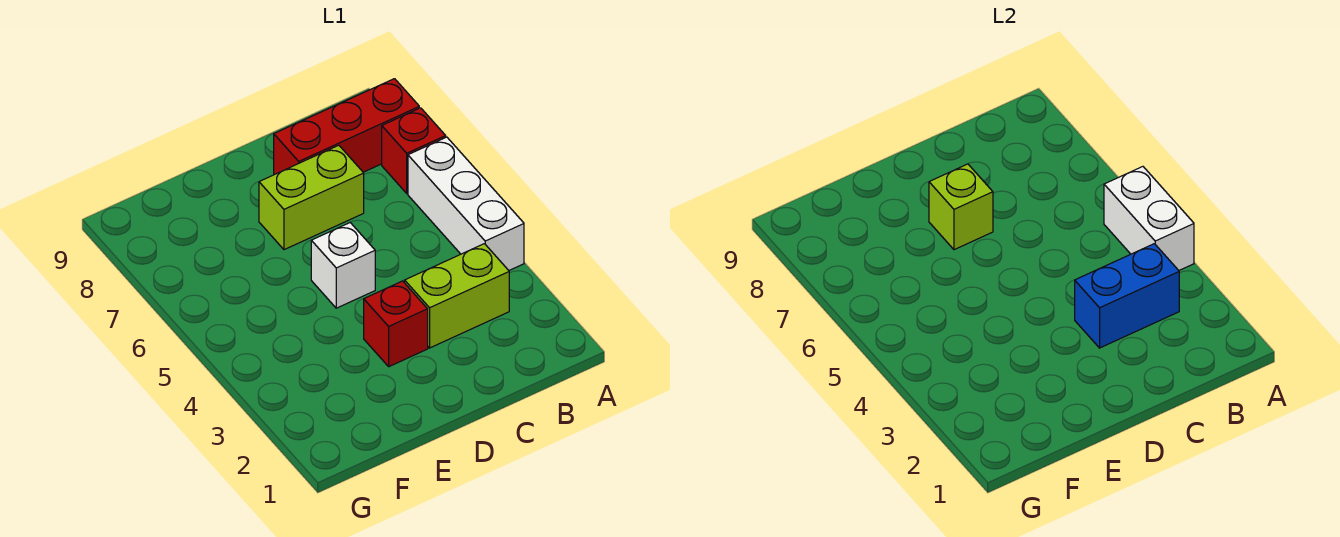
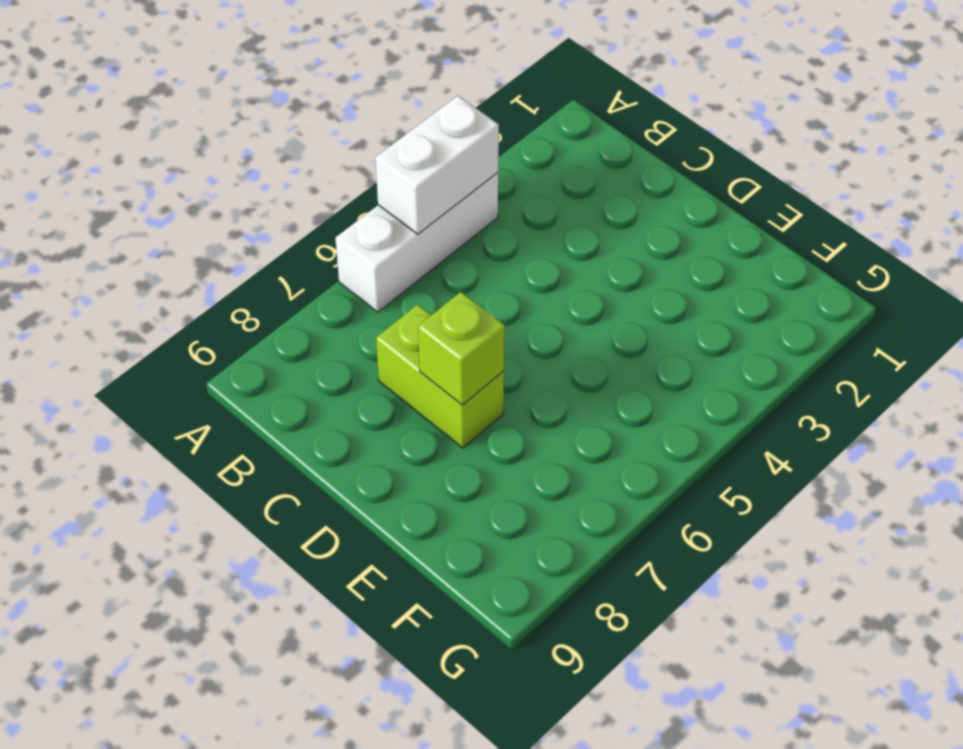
none -> red 1x1 brick [382,108,446,193]
none -> red 1x3 brick [274,79,419,175]

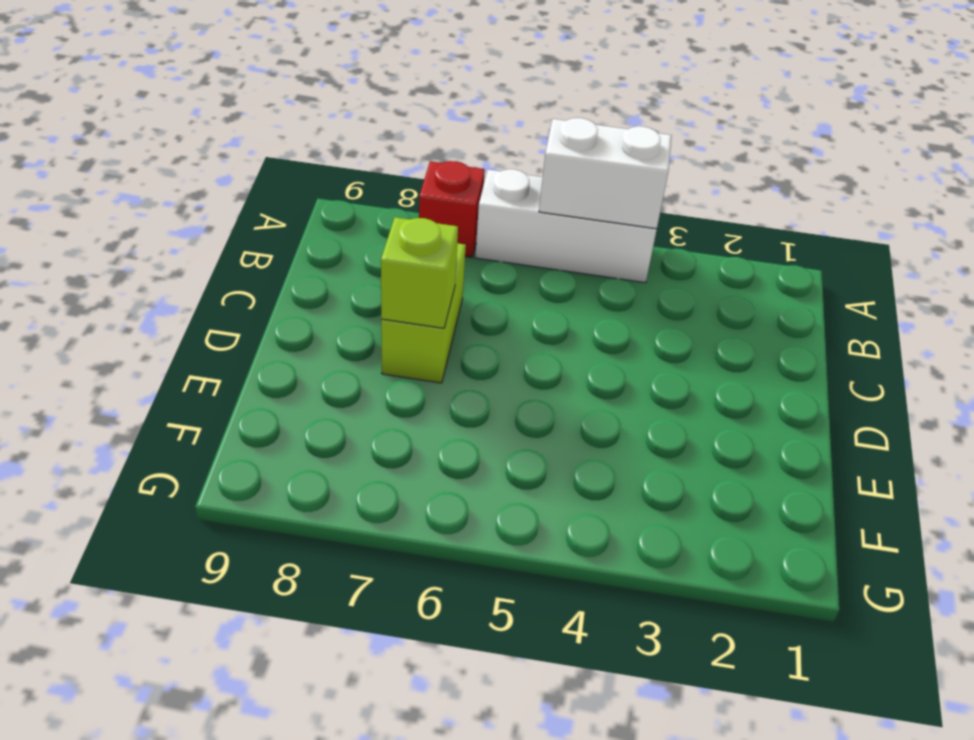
none -> red 1x3 brick [274,79,419,175]
none -> lime 1x2 brick [405,244,509,348]

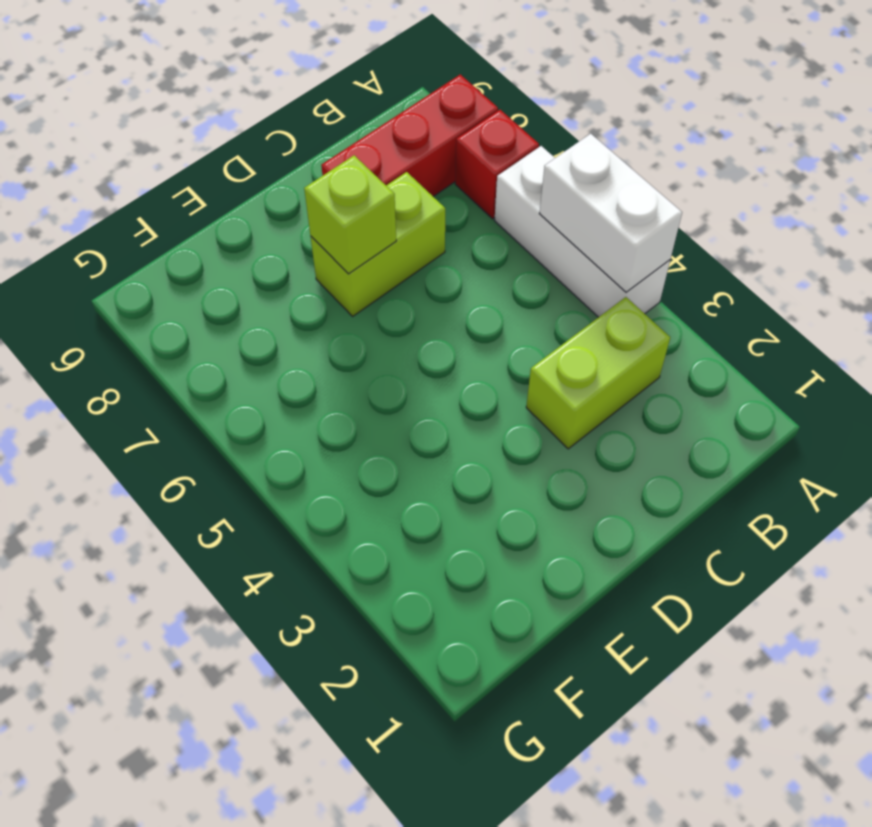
none -> red 1x1 brick [364,281,428,367]
none -> white 1x1 brick [311,223,375,308]

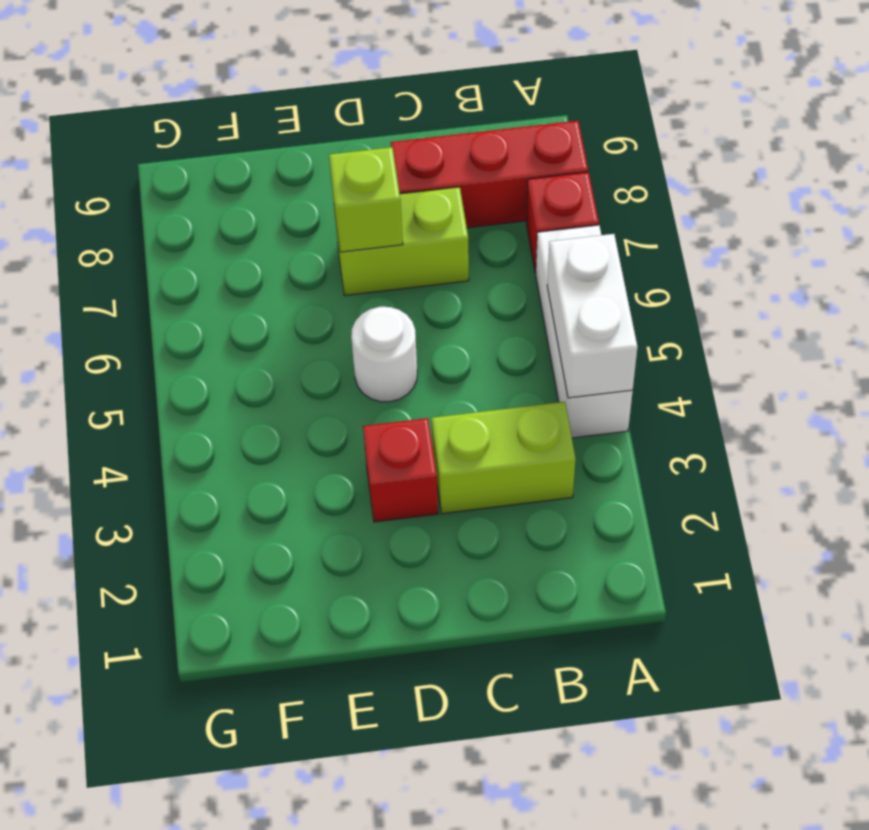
white 1x1 round brick [351,307,417,402] -> white 1x1 brick [311,223,375,308]
none -> blue 1x2 brick [1075,244,1179,348]

